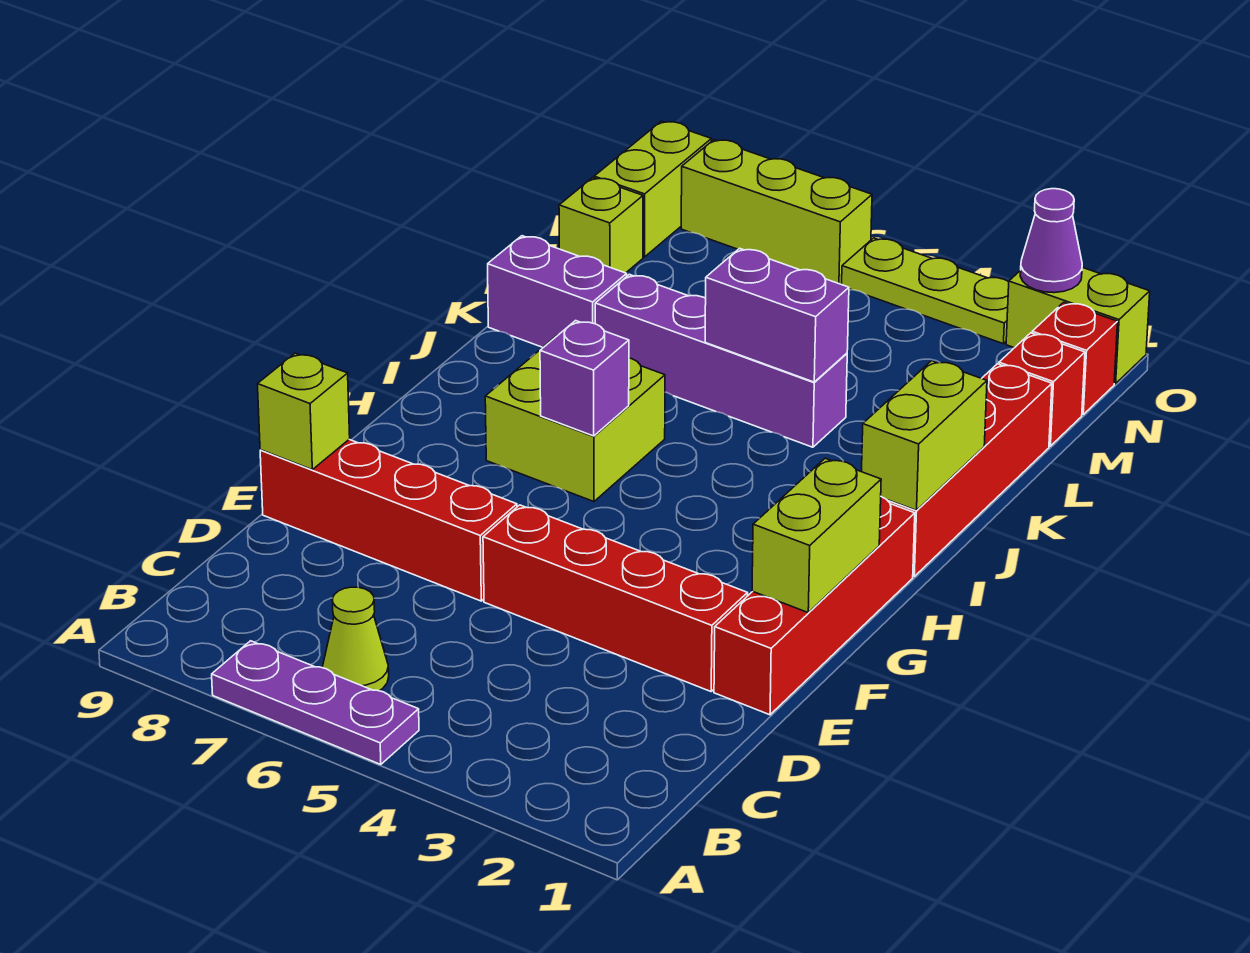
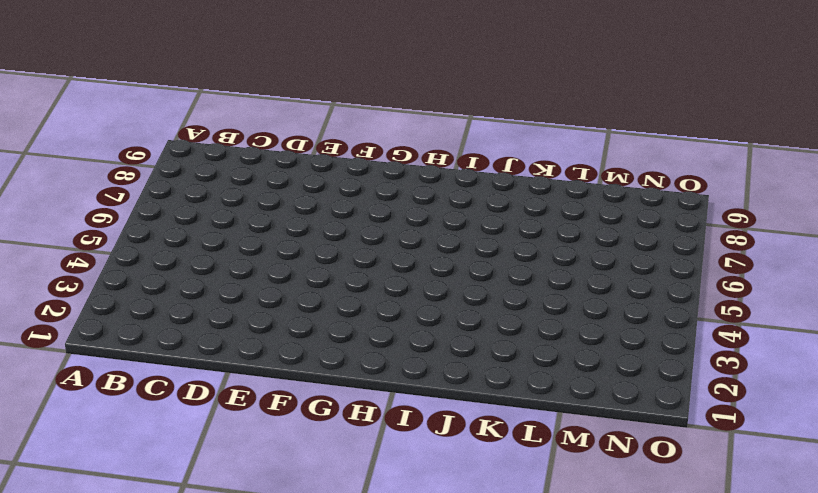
none -> purple 1x3 plate [212,641,419,765]
none -> lime 1x1 cone [322,587,389,691]
none -> red 1x4 brick [714,497,915,715]

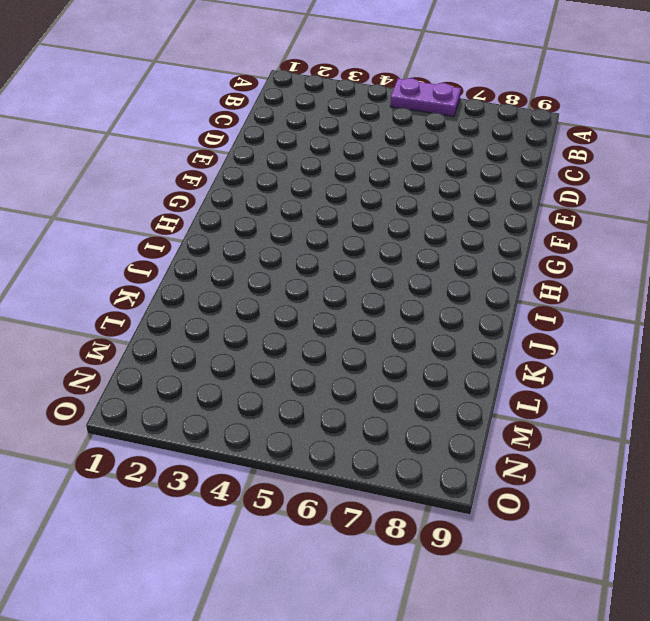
purple 1x2 plate [390,78,461,117] -> purple 1x3 plate [212,641,419,765]
none -> lime 1x1 cone [322,587,389,691]
none -> red 1x4 brick [714,497,915,715]
none -> red 1x4 brick [483,505,748,691]

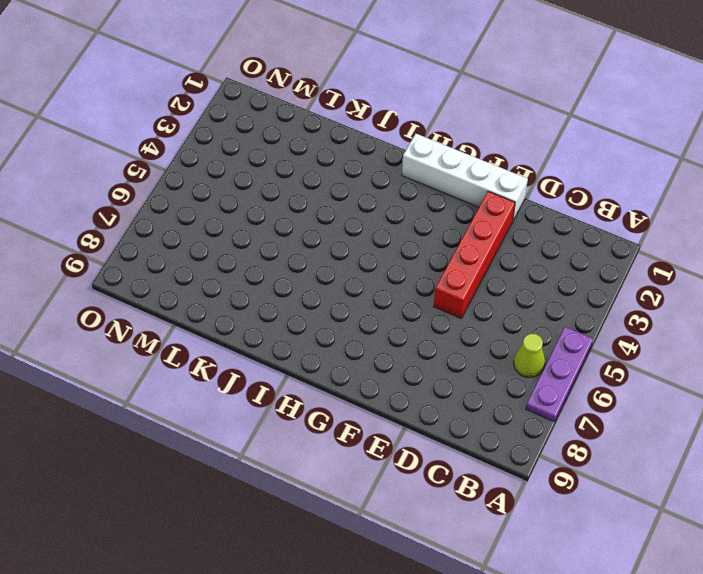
white 1x4 brick [402,134,528,220] -> red 1x4 brick [714,497,915,715]
none -> red 1x4 brick [260,440,517,601]
none -> lime 2x2 brick [485,335,665,502]
none -> red 1x4 brick [888,364,1052,576]

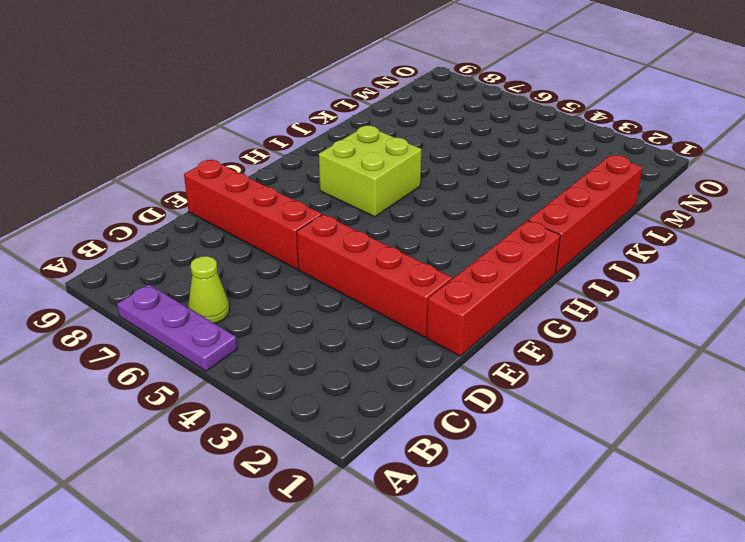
none -> purple 1x4 brick [595,274,847,447]
none -> purple 1x2 brick [488,236,627,347]
none -> red 1x1 brick [999,333,1085,446]

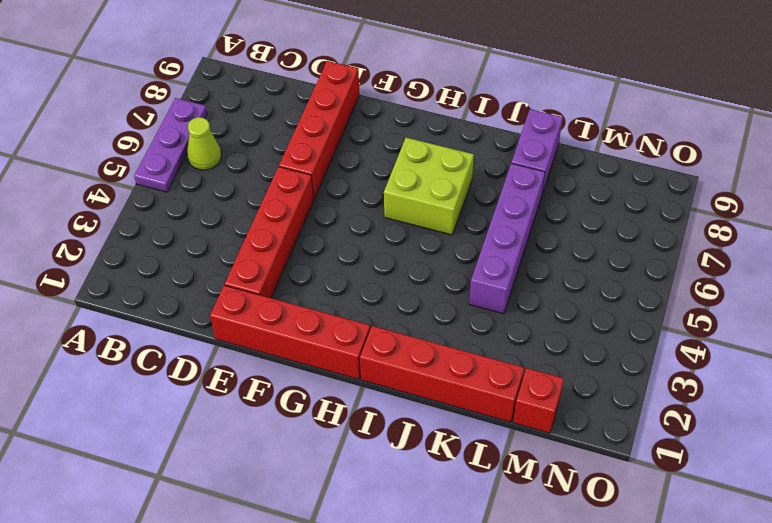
none -> lime 1x1 brick [559,178,643,273]
none -> red 1x1 brick [1032,302,1118,415]
none -> lime 1x2 brick [594,121,711,257]

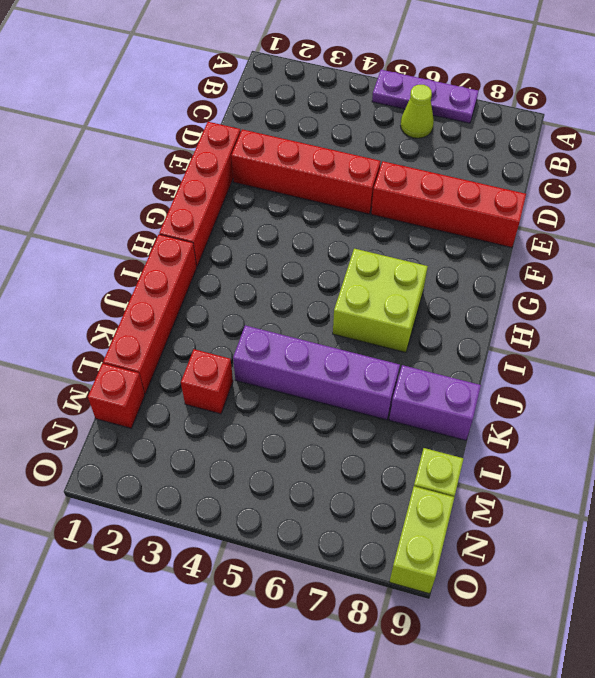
red 1x1 brick [181,349,233,414] -> red 1x1 brick moved to [1032,302,1118,415]
none -> lime 1x2 brick [1006,267,1150,384]
none -> lime 1x3 plate [842,238,1009,344]
none -> lime 1x3 brick [681,140,872,284]

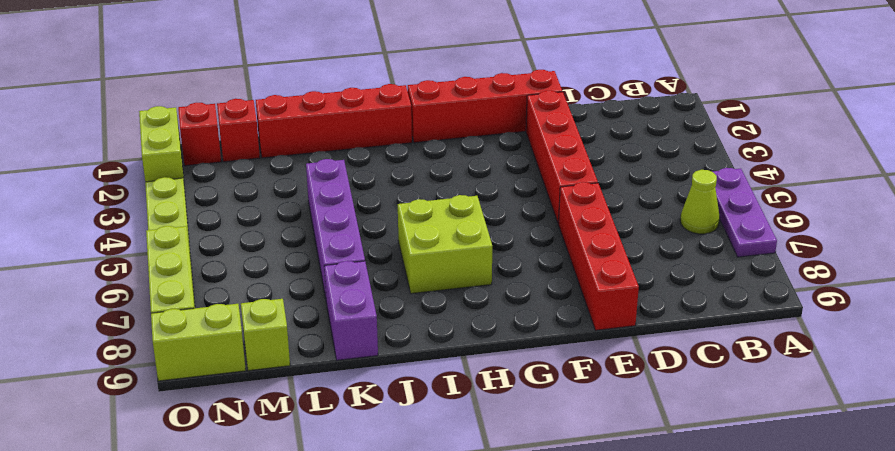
none -> lime 1x1 brick [258,353,350,470]
none -> lime 1x2 brick [752,458,881,612]
none -> purple 1x1 brick [540,321,629,436]

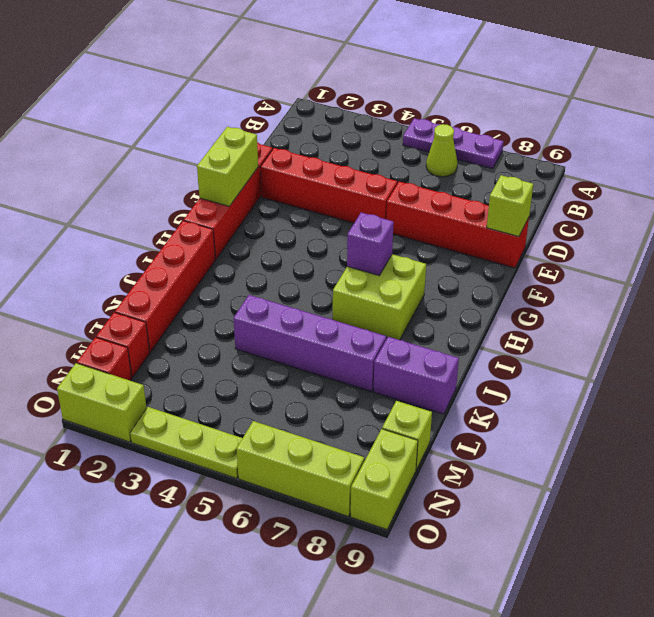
none -> lime 1x2 brick [862,361,987,510]
none -> purple 1x2 brick [705,248,849,382]
none -> purple 1x1 cone [1020,189,1082,293]

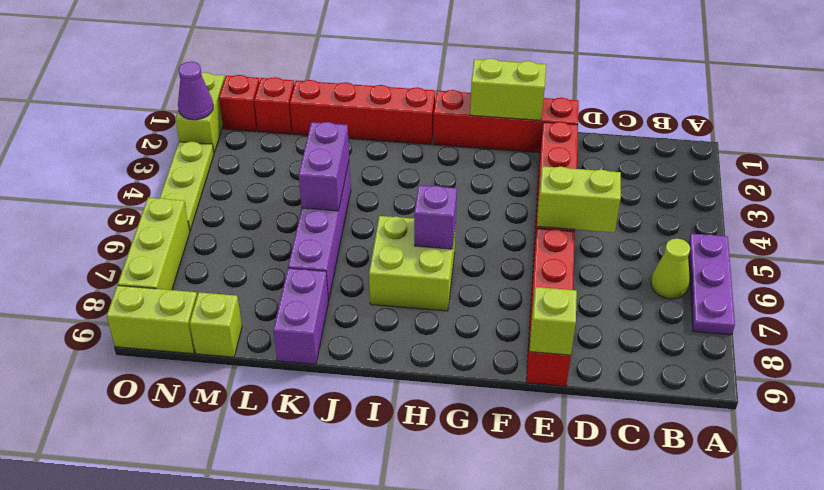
lime 1x2 brick [537,166,621,233] -> lime 1x2 brick moved to [862,361,987,510]

